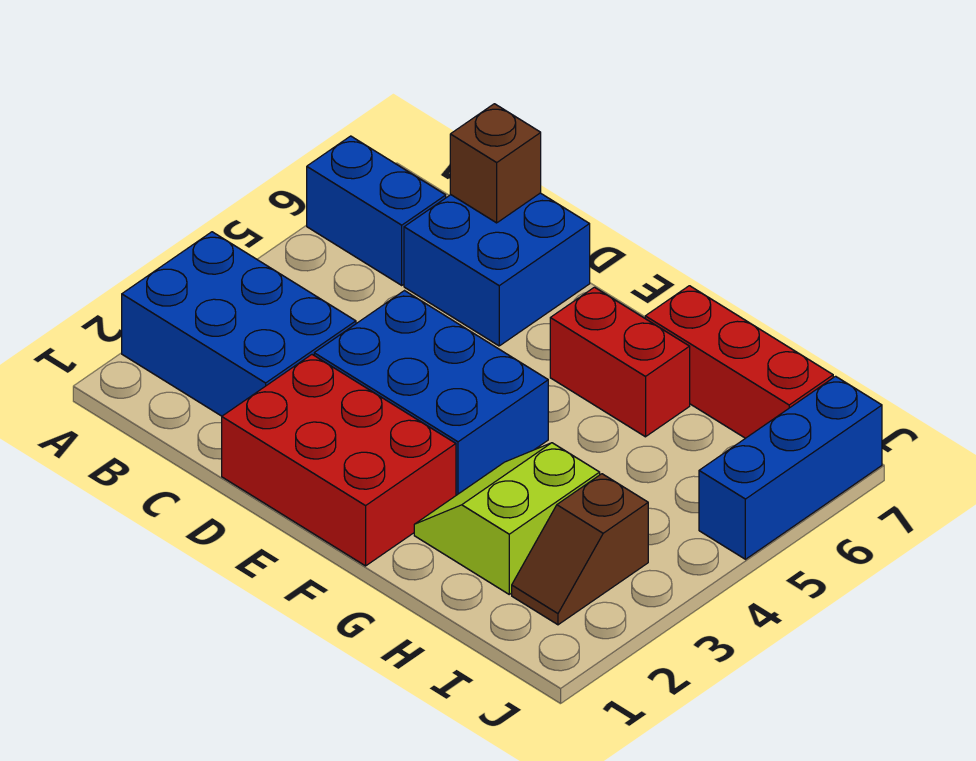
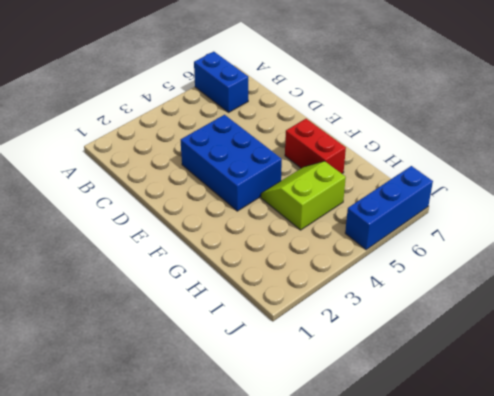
lime 2x2 slope [261,161,346,230] -> lime 2x2 slope moved to [414,443,600,594]
none -> blue 2x3 brick [122,232,356,416]
none -> blue 2x2 brick [404,193,590,346]

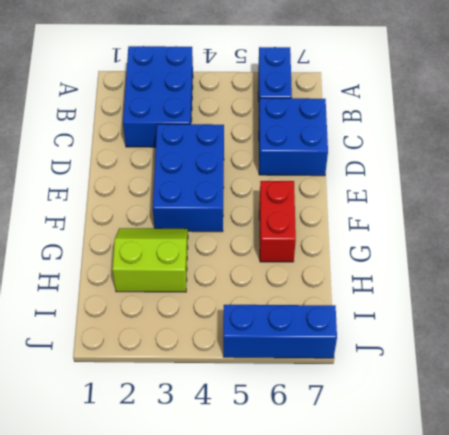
none -> red 2x3 brick [222,355,456,566]
none -> red 1x3 brick [645,286,833,438]

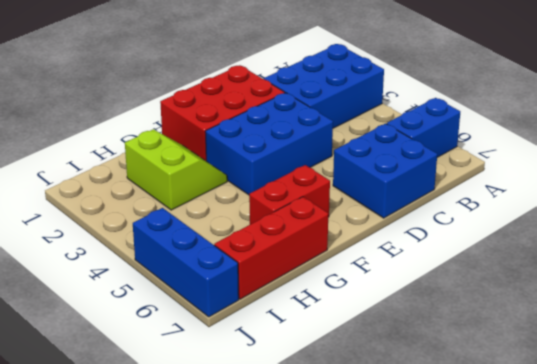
none -> brown 1x2 slope [512,474,648,625]
none -> brown 1x1 brick [450,104,541,223]

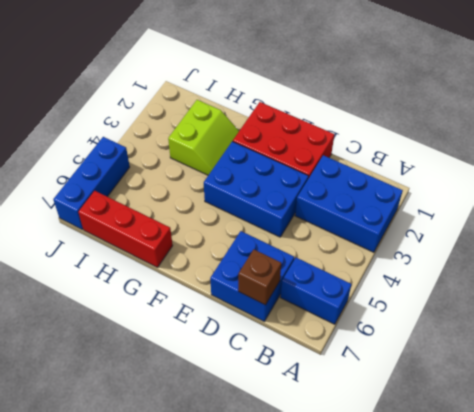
none -> red 1x2 brick [550,287,690,437]
none -> brown 1x2 slope [512,474,648,625]

